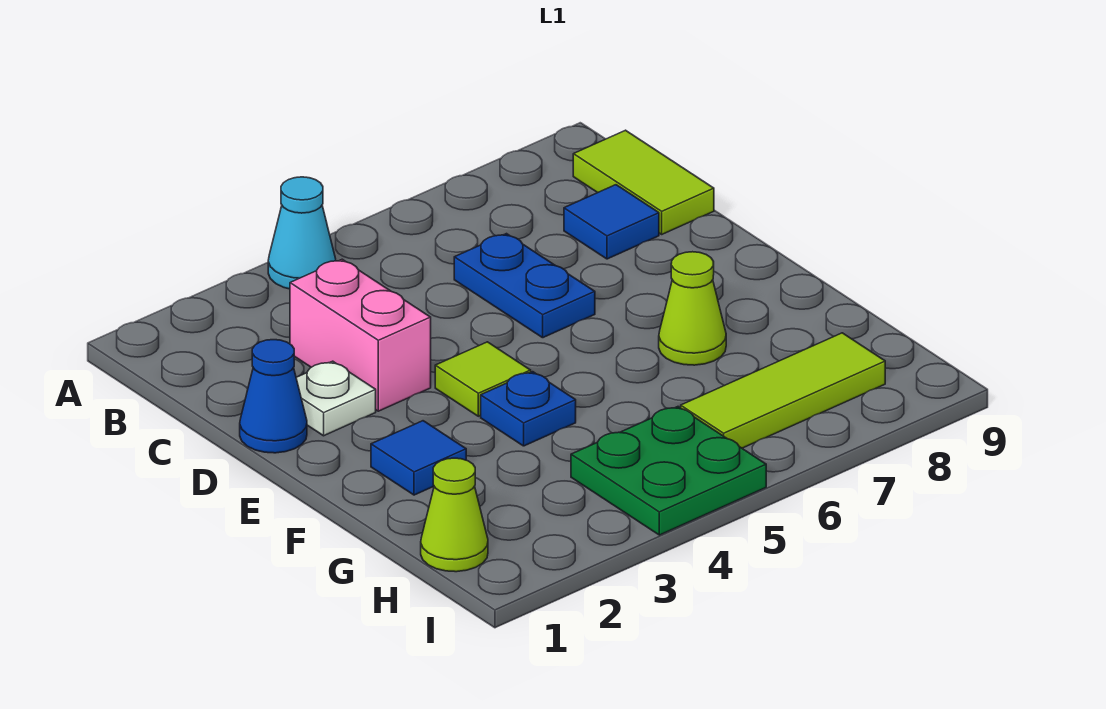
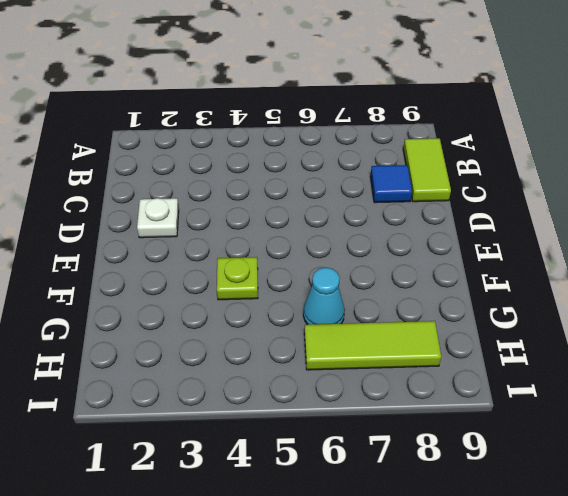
lime 1x1 plate [217,257,258,300] -> blue 1x1 plate [481,372,576,446]
cyan 1x1 cone [303,268,345,325] -> cyan 1x1 cone moved to [268,177,336,289]
none -> pink 1x2 brick [290,259,431,411]
none -> blue 1x2 plate [454,234,595,338]
none -> blue 1x1 cone [240,340,307,453]

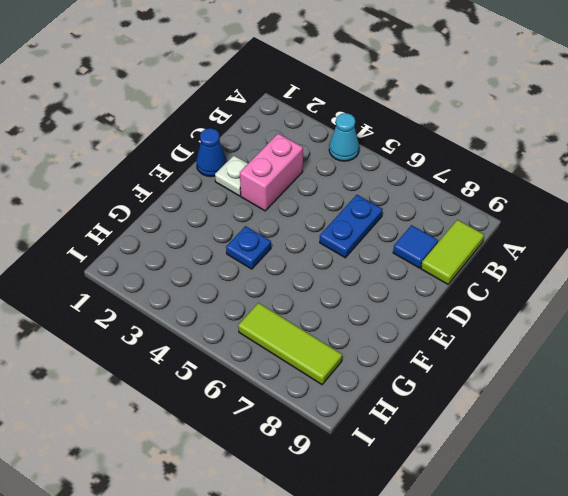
none -> lime 1x1 tile [435,342,531,416]
none -> blue 1x1 tile [371,421,466,495]
none -> lime 1x1 cone [659,252,726,365]

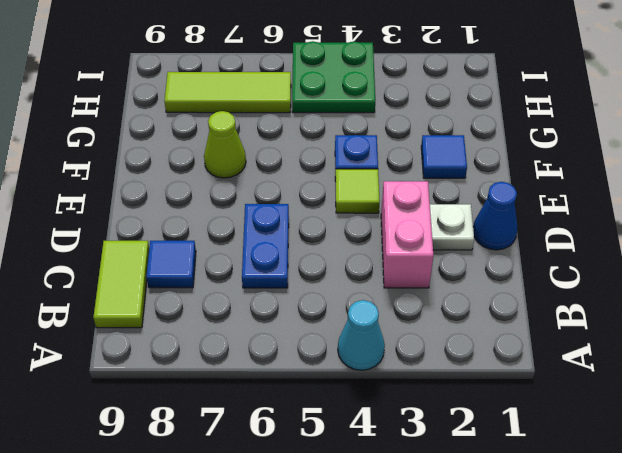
none -> lime 1x1 cone [421,458,488,572]

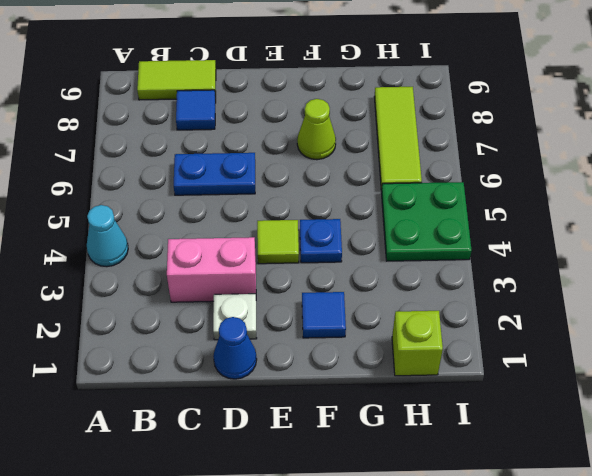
lime 1x1 brick [392,311,443,376] -> lime 1x1 cone [421,458,488,572]

